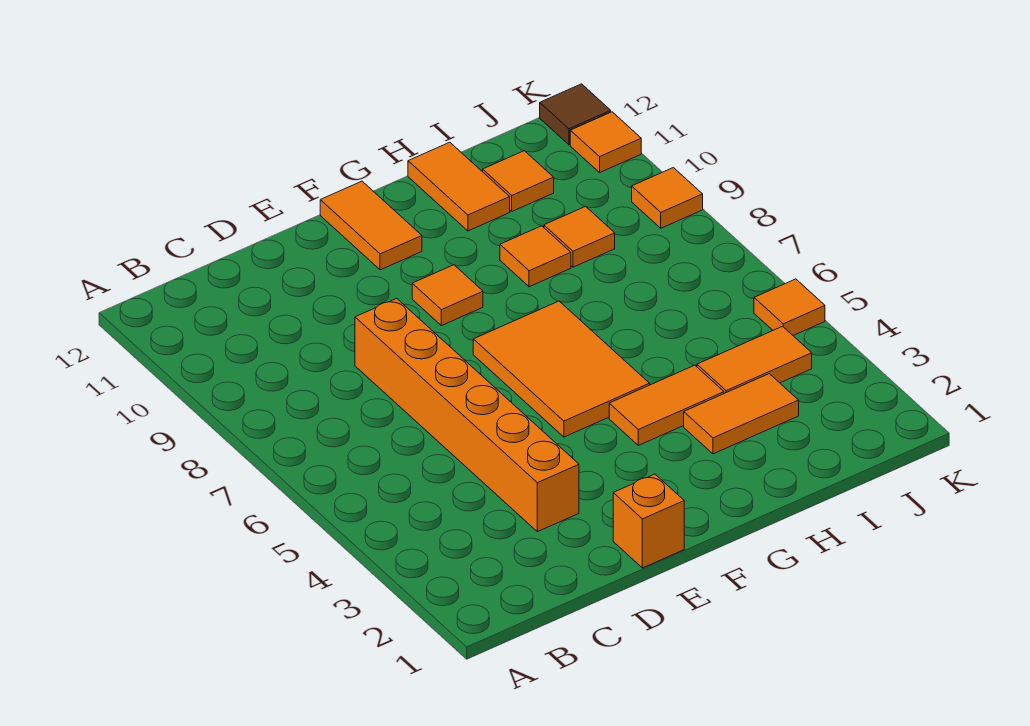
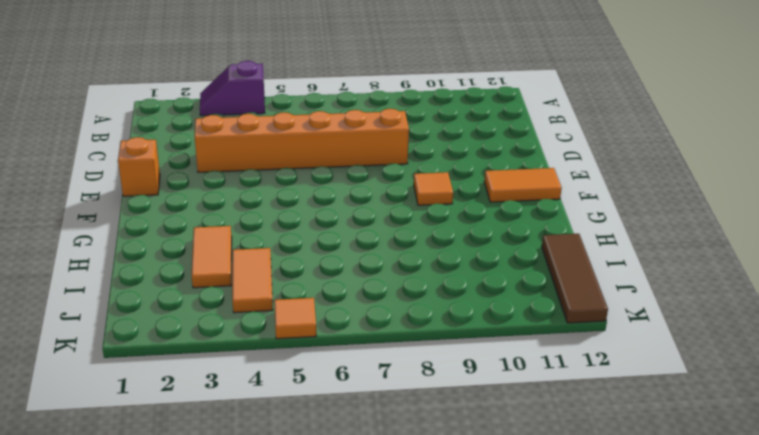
purple 1x2 slope [200,61,265,116] -> none
brown 1x3 tile [542,234,608,323] -> brown 1x1 tile [540,84,611,145]
none -> orange 2x3 tile [473,301,650,437]
none -> orange 1x2 tile [609,365,724,445]
none -> orange 1x1 tile [500,226,571,287]

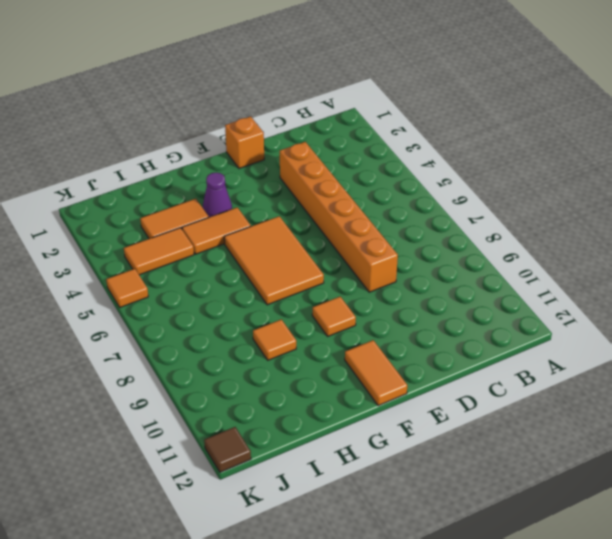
purple 1x1 cone [203,172,232,217] -> none
none -> orange 1x2 tile [408,142,510,231]
none -> orange 1x1 tile [544,206,615,267]
none -> orange 1x1 tile [483,151,554,211]

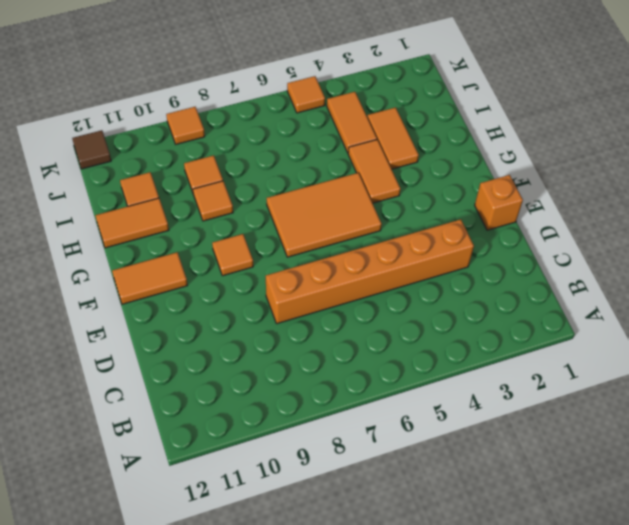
none -> orange 1x1 tile [570,112,641,172]

